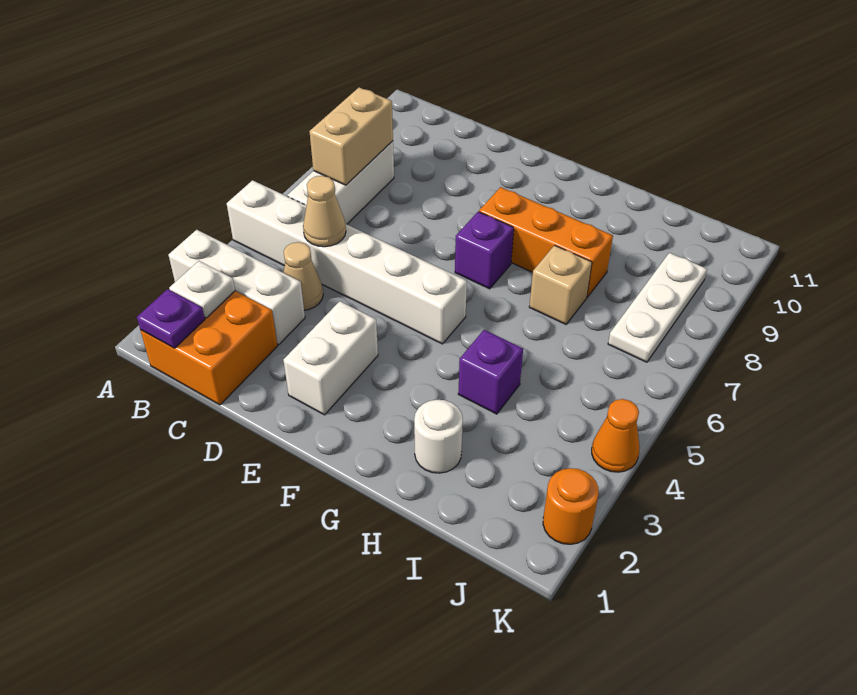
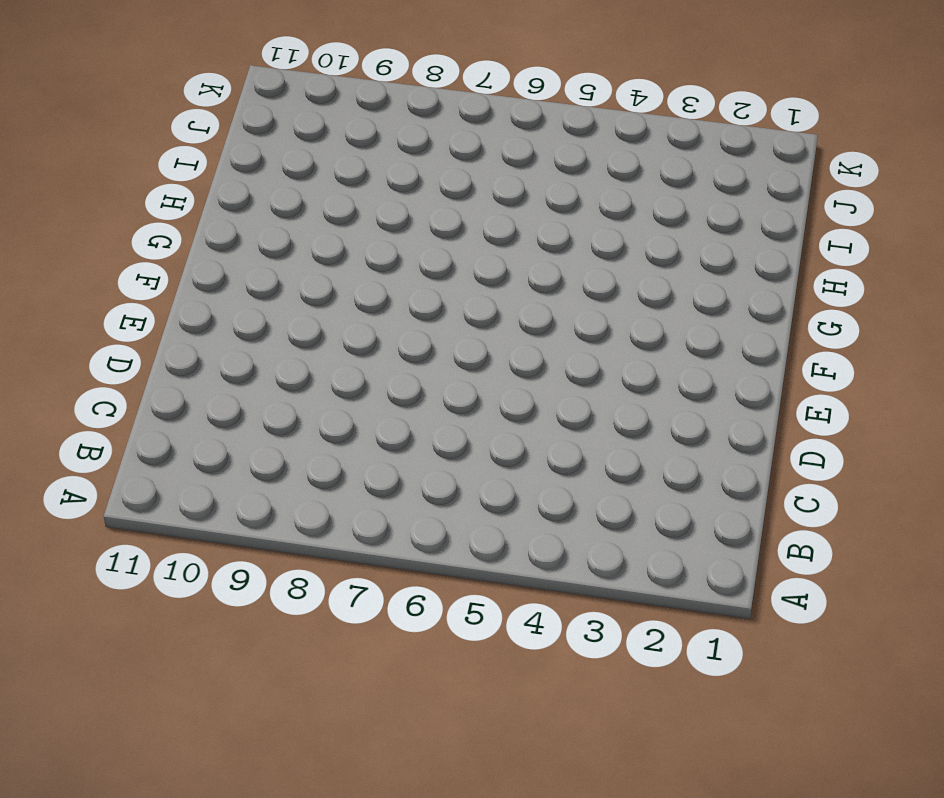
none -> white 1x3 brick [169,230,305,345]
none -> white 1x6 brick [227,180,467,344]
none -> orange 2x2 brick [141,291,277,405]

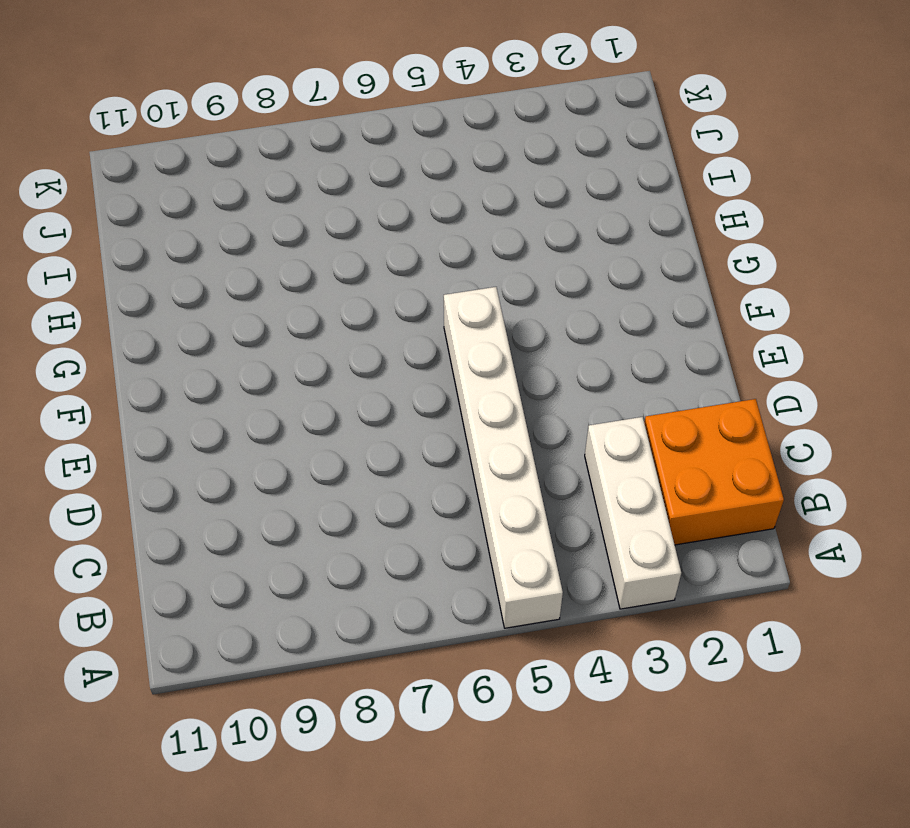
none -> white 1x3 brick [288,141,394,224]
none -> tan 1x1 cone [283,242,323,310]
none -> white 1x2 brick [283,301,378,415]

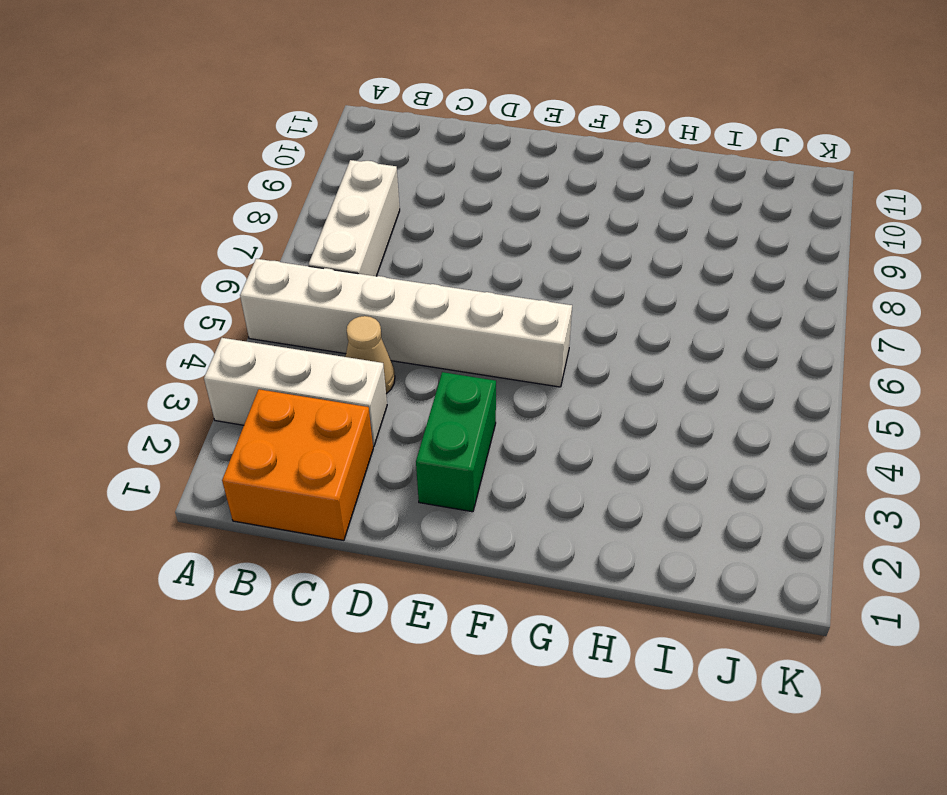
green 1x2 brick [416,372,496,512] -> white 1x2 brick [283,301,378,415]
none -> purple 1x1 brick [455,212,514,289]
none -> orange 1x3 brick [479,187,613,297]
none -> white 1x1 round brick [414,400,463,473]

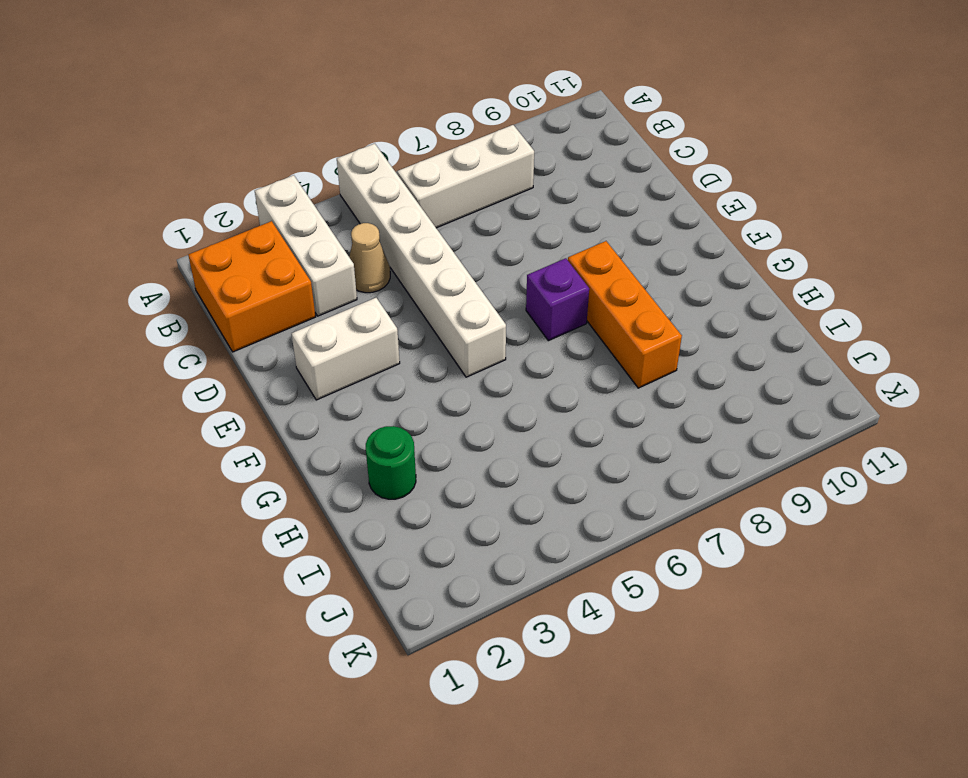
green 1x1 round brick [366,426,416,499] -> white 1x1 round brick [414,400,463,473]
none -> purple 1x1 brick [458,330,523,414]
none -> tan 1x1 brick [529,245,592,324]
none -> white 1x3 plate [608,253,707,362]

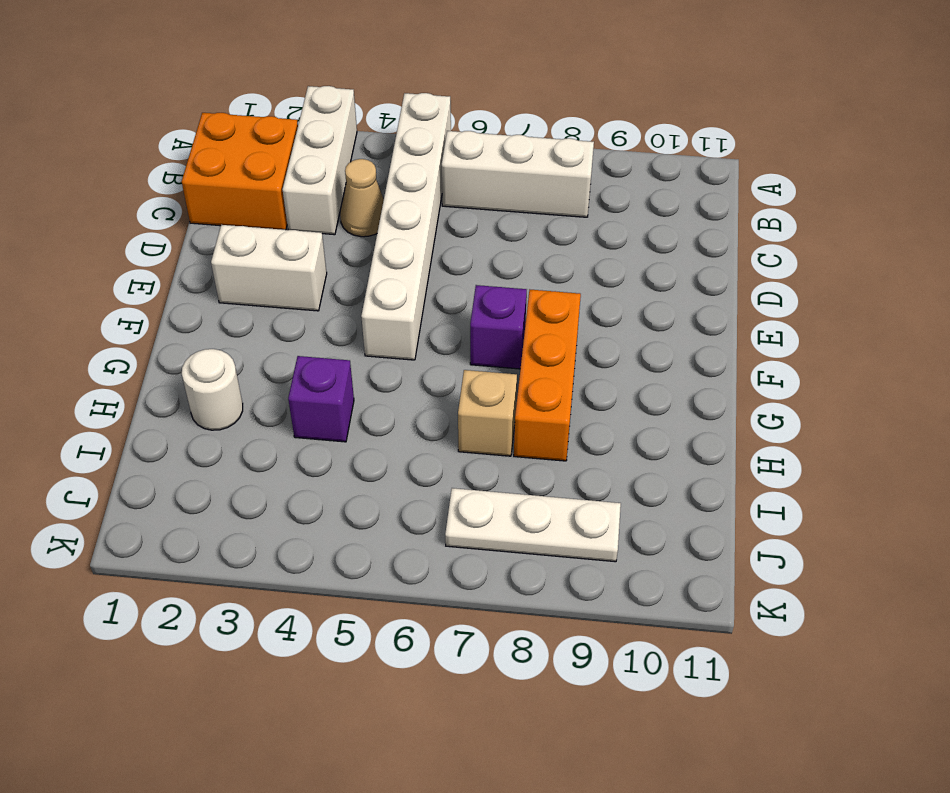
none -> orange 1x1 round brick [543,468,598,544]
none -> orange 1x1 cone [592,399,639,472]
none -> purple 1x1 plate [137,289,205,348]

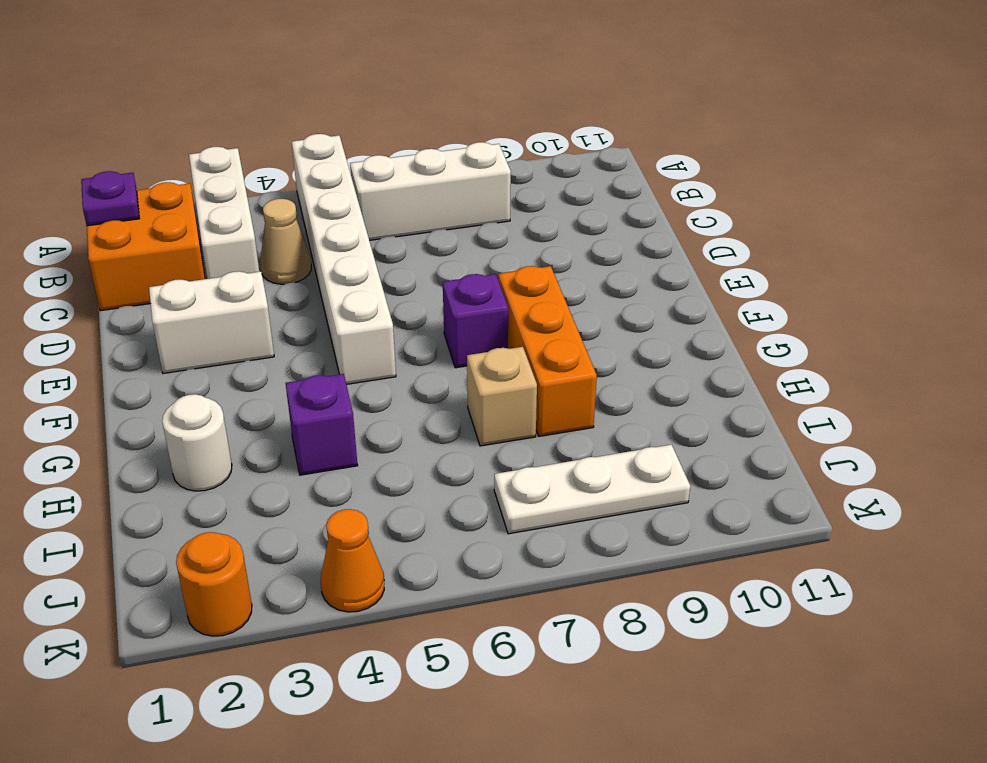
none -> white 1x1 plate [169,261,235,318]
none -> tan 1x2 brick [309,87,393,185]
none -> tan 1x1 cone [303,176,346,247]

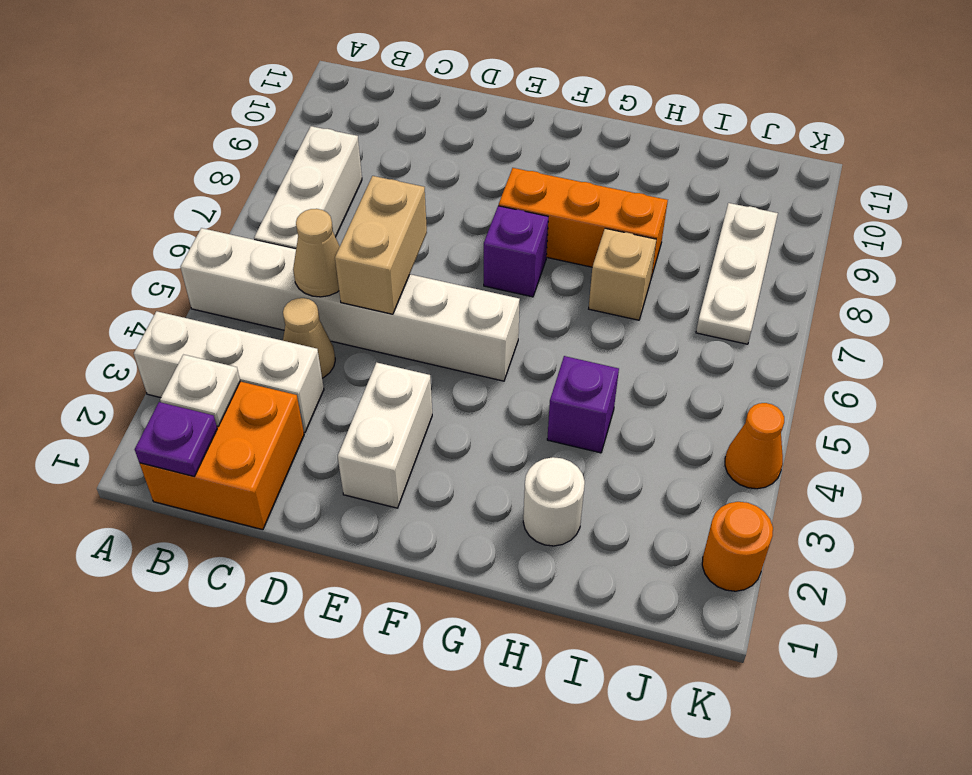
tan 1x2 brick [335,176,427,314] -> tan 1x2 brick moved to [309,87,393,185]

